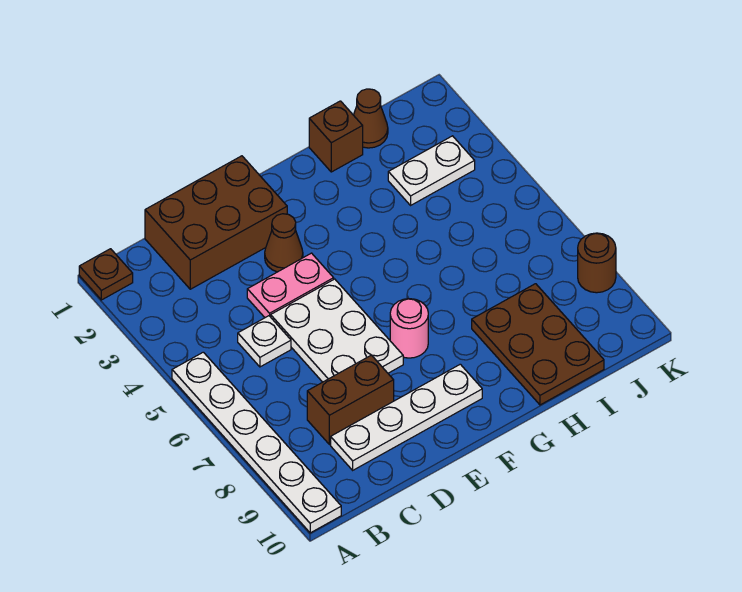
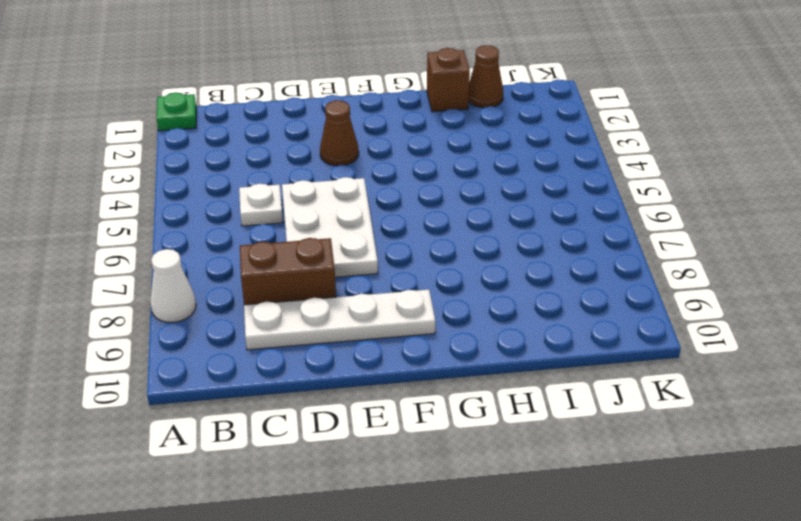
green 1x1 plate [156,93,196,131] -> brown 1x1 plate [79,249,133,300]
white 1x1 cone [150,249,196,322] -> white 1x6 plate [172,352,341,533]
none -> brown 2x3 brick [145,156,287,289]
none -> pink 1x2 plate [247,253,334,318]
none -> pink 1x1 round brick [390,299,428,358]

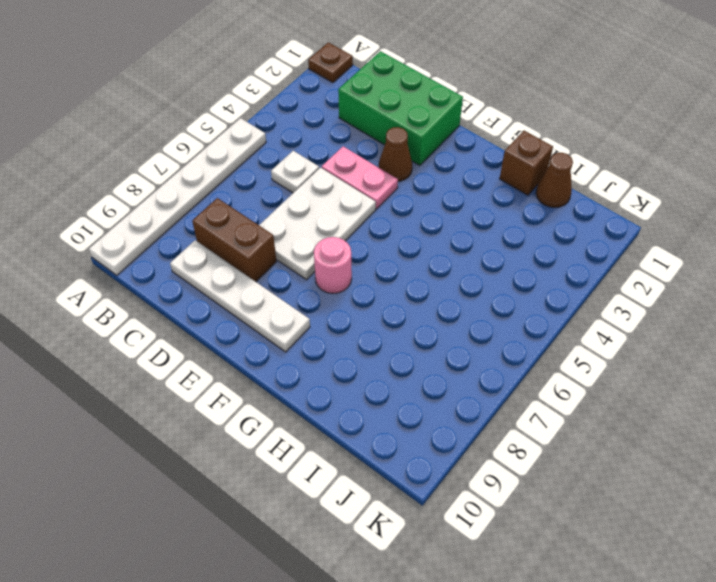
green 2x3 brick [338,51,463,166] -> brown 2x3 brick [145,156,287,289]
none -> brown 2x3 plate [472,284,604,405]
none -> white 1x2 plate [388,136,475,205]
none -> brown 1x1 round brick [578,233,616,293]

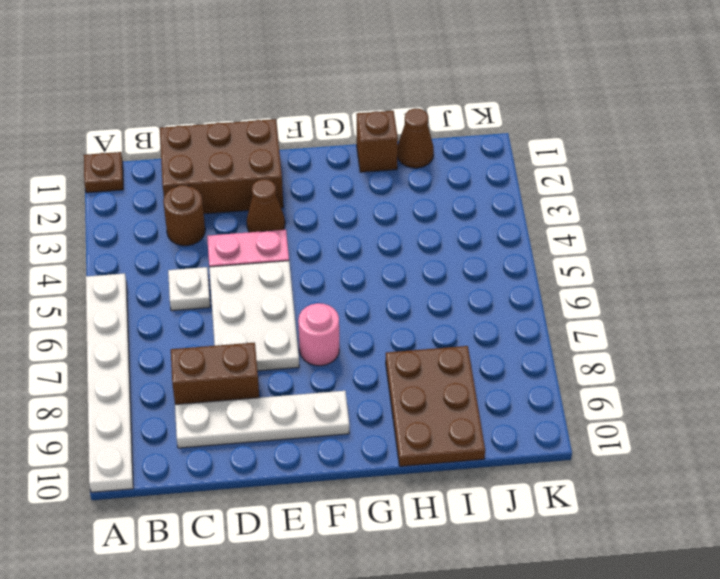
brown 1x1 round brick [163,185,205,246] -> brown 1x1 round brick moved to [578,233,616,293]
none -> white 1x2 plate [388,136,475,205]

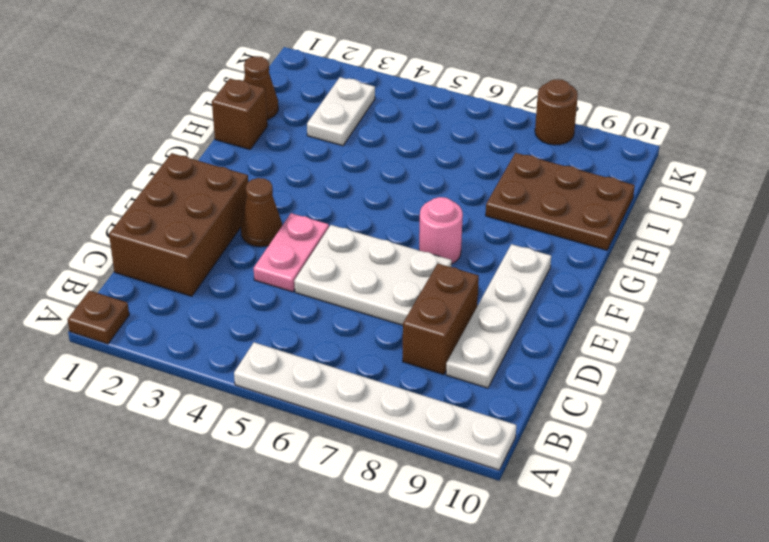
none -> white 1x1 plate [238,316,291,367]

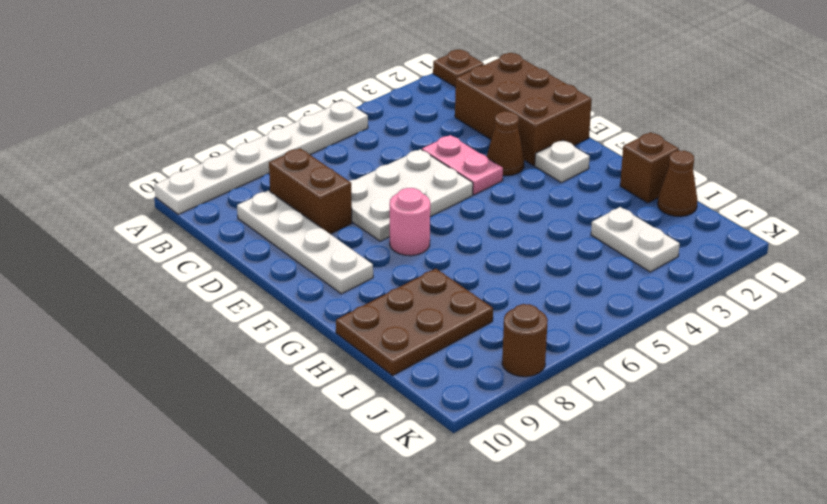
white 1x1 plate [535,140,590,183] -> white 1x1 plate moved to [238,316,291,367]

